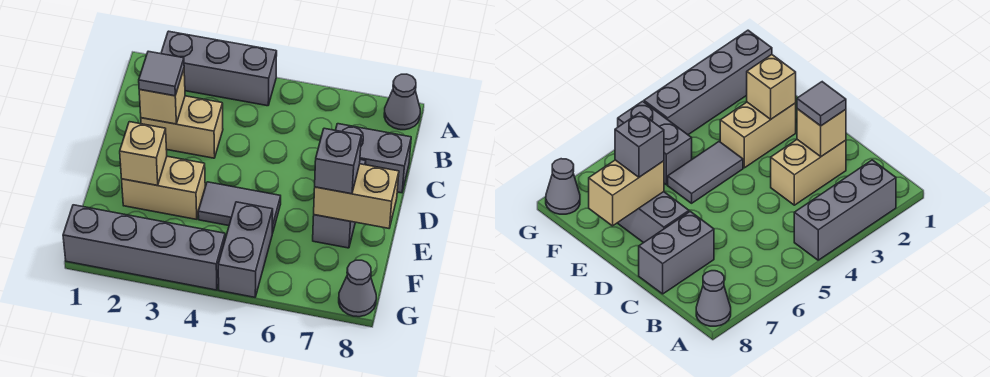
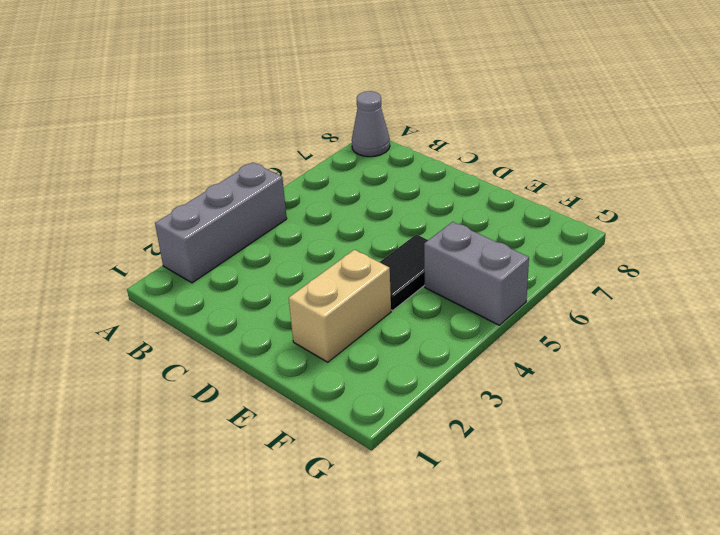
black 1x2 tile [380,234,428,311] -> grey 1x2 tile [198,182,281,233]
none -> tan 1x2 brick [141,96,223,158]
none -> grey 1x2 brick [336,124,411,193]
none -> grey 1x2 brick [313,160,366,248]

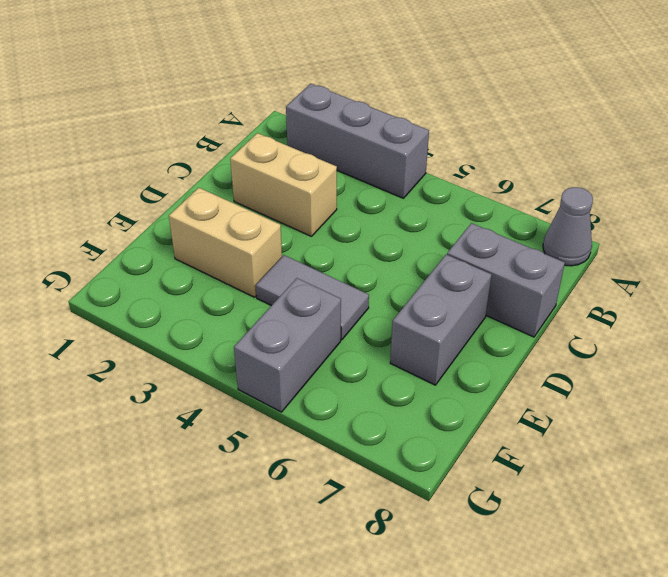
none -> grey 1x4 brick [63,205,225,290]
none -> grey 1x1 cone [339,260,376,317]
none -> tan 1x1 brick [139,70,185,124]

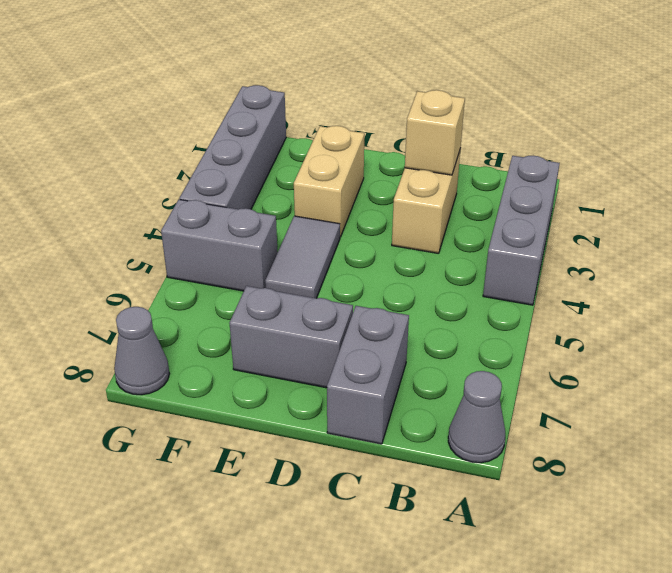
none -> tan 1x1 brick [120,122,167,185]
none -> tan 1x2 brick [314,164,399,228]
none -> grey 1x1 tile [139,51,184,96]

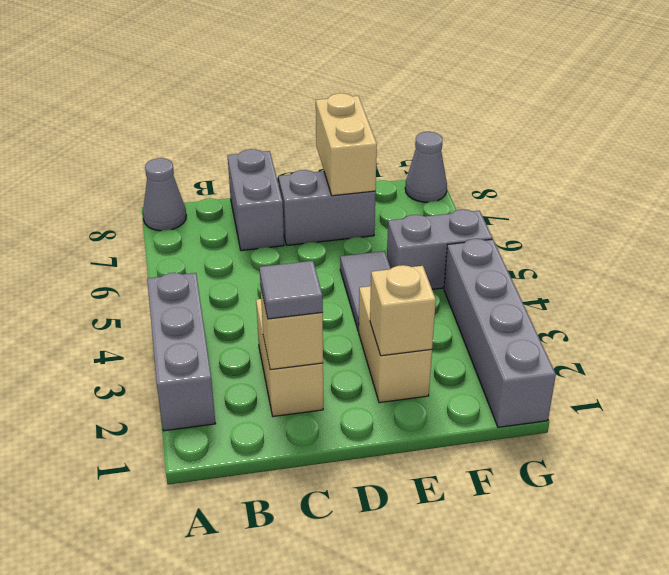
none -> grey 1x1 brick [315,128,361,194]

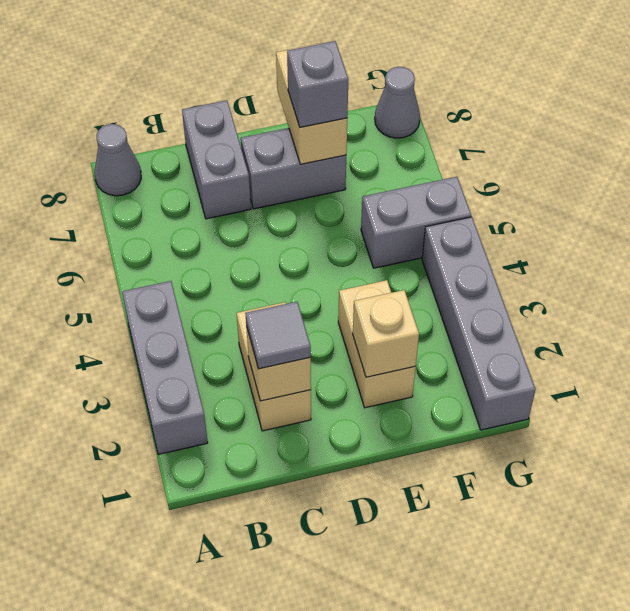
none -> grey 1x2 tile [198,182,281,233]

